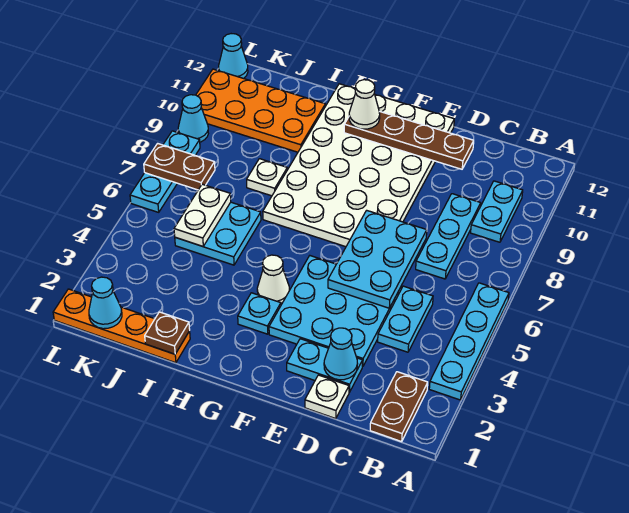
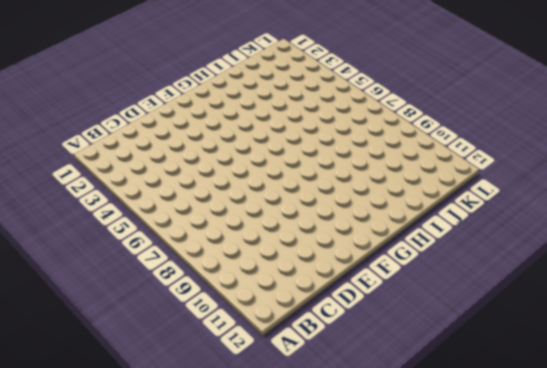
none -> cyan 1x4 plate [429,283,509,400]
none -> brown 1x2 plate [370,372,428,442]
none -> cyan 1x2 plate [471,181,523,242]

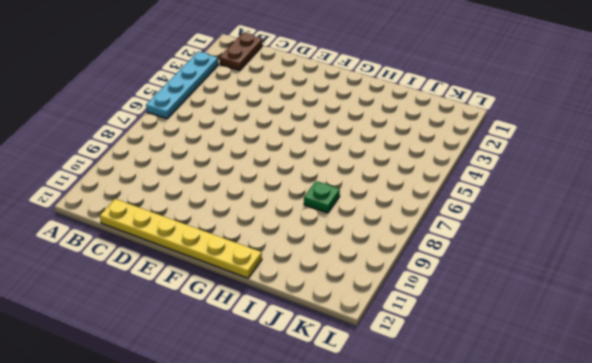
yellow 1x6 plate [100,199,262,278] -> white 4x6 plate [263,84,454,247]
green 1x1 plate [304,181,340,213] -> white 1x1 plate [247,159,287,196]
none -> cyan 1x2 plate [471,181,523,242]
none -> cyan 1x2 plate [378,286,433,352]
none -> cyan 1x3 plate [416,194,481,279]

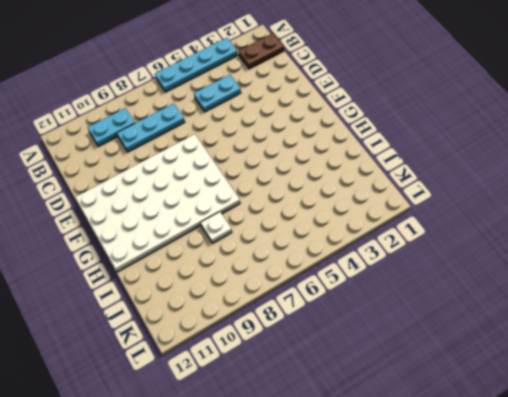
none -> white 1x1 plate [305,375,349,419]
none -> cyan 1x2 plate [287,339,363,392]
none -> cyan 3x3 plate [269,256,401,367]

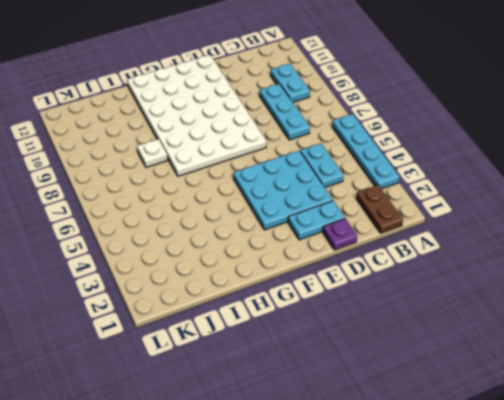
purple 1x1 plate [323,219,357,250] -> white 1x1 plate [305,375,349,419]
none -> cyan 1x1 plate [238,293,281,334]
none -> white 1x1 cone [257,255,289,304]
none -> orange 1x4 plate [53,289,190,363]

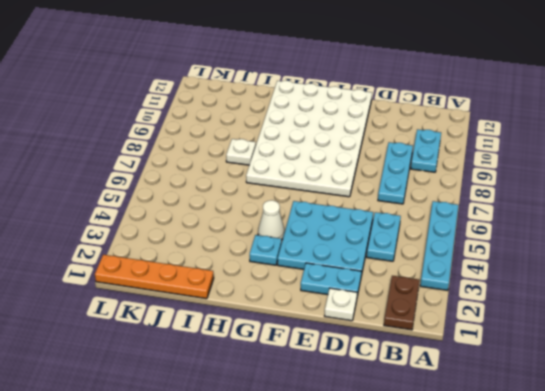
none -> cyan 2x2 plate [175,202,261,265]
none -> orange 2x4 plate [196,69,325,152]
none -> cyan 1x3 plate [130,131,200,212]

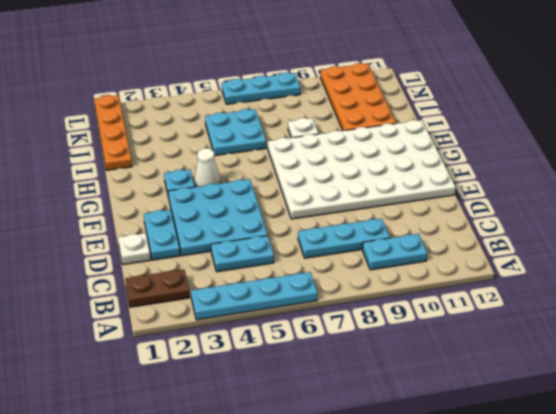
none -> cyan 1x1 cone [178,95,208,142]
none -> cyan 1x1 cone [219,34,248,78]
none -> cyan 1x1 cone [324,328,358,380]

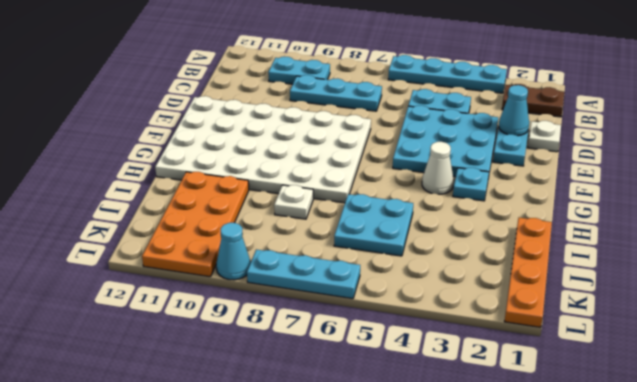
none -> cyan 1x1 cone [219,34,248,78]
none -> cyan 2x3 plate [328,210,427,308]
none -> brown 1x4 plate [344,111,474,169]

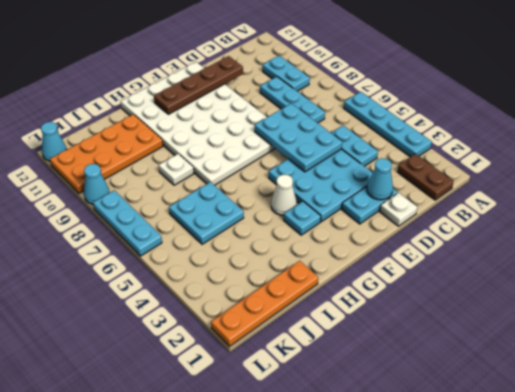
none -> brown 1x1 plate [145,312,190,354]
none -> white 1x2 plate [174,184,231,246]
none -> cyan 1x1 cone [89,277,122,329]

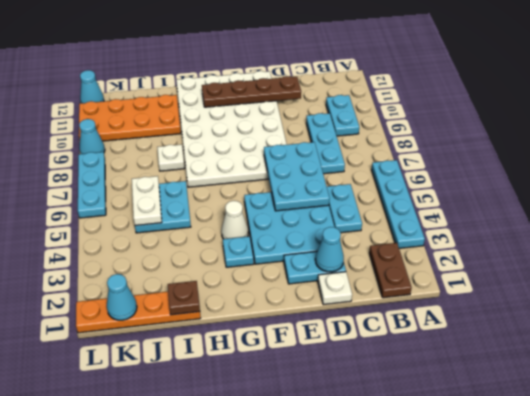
none -> brown 1x2 plate [144,143,215,190]
none -> white 1x1 cone [349,80,380,129]

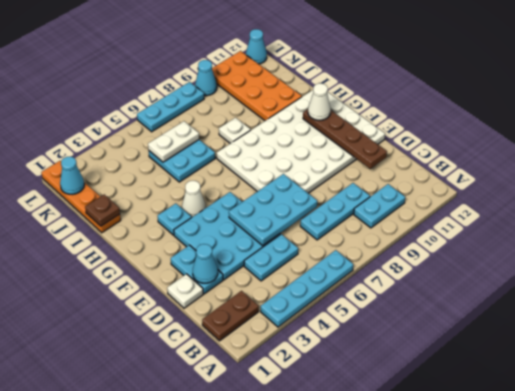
none -> brown 1x2 plate [144,143,215,190]

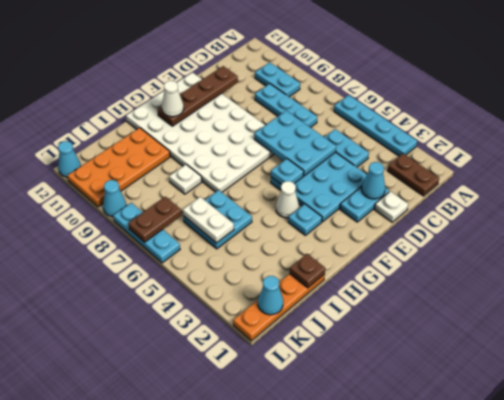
cyan 1x1 plate [271,159,304,184] -> none

